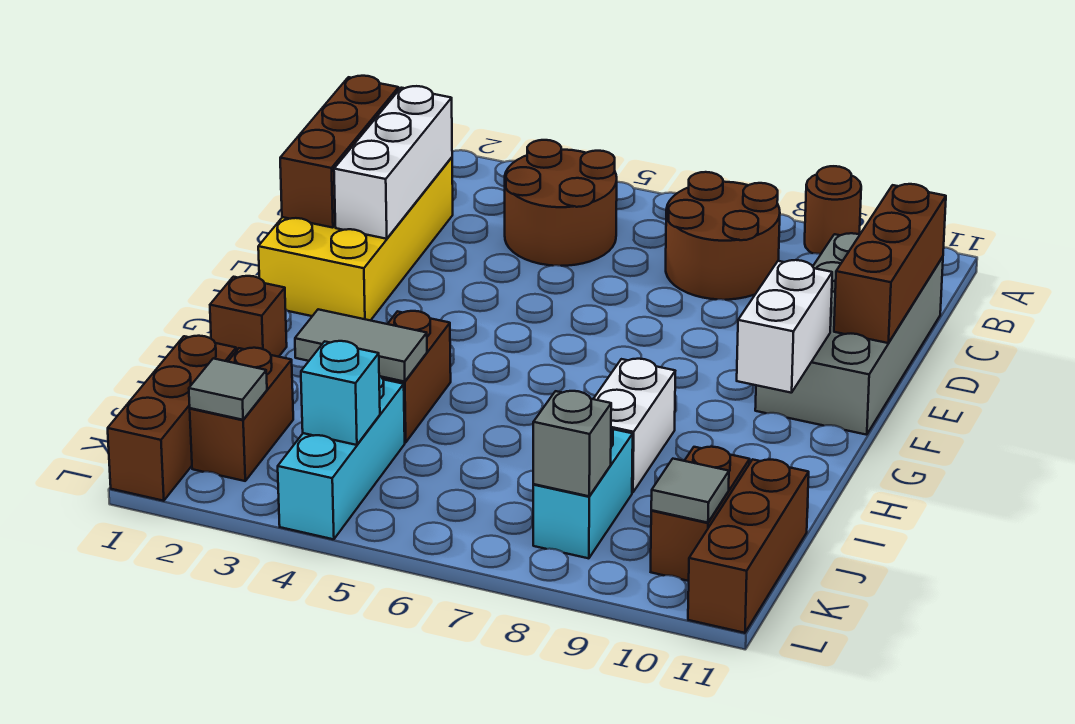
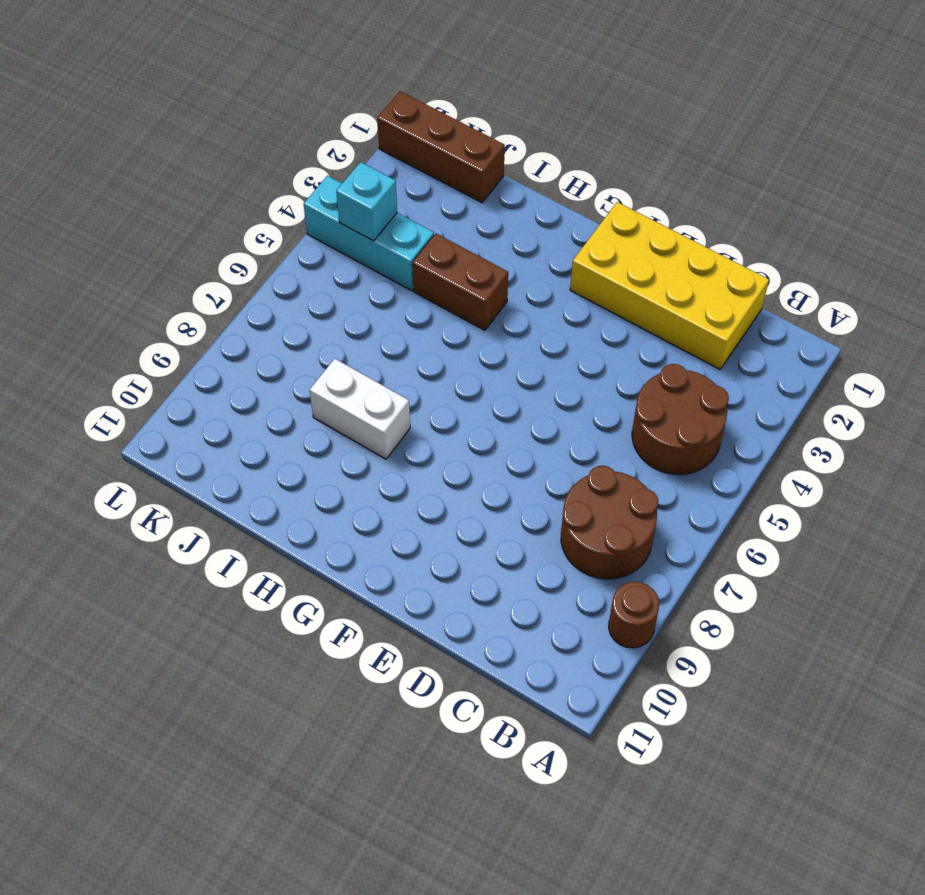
none -> grey 2x4 brick [755,233,943,435]
none -> brown 1x1 brick [210,276,287,357]
none -> brown 1x2 brick [190,348,293,481]

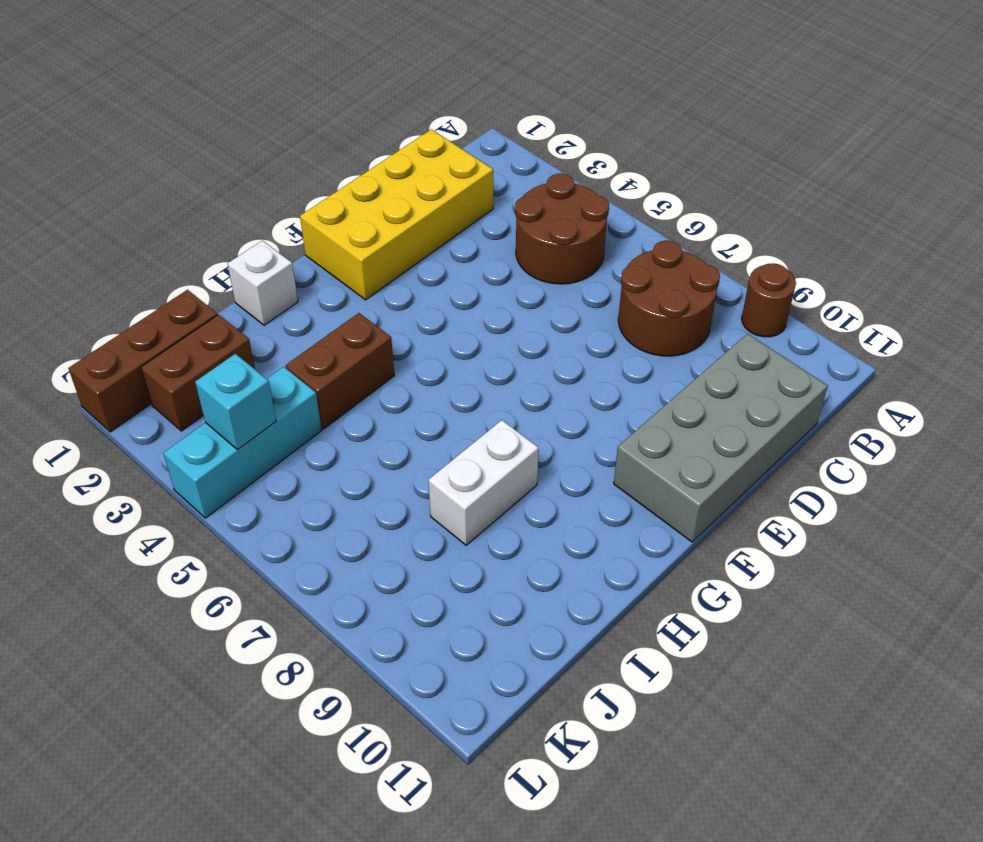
white 1x1 brick [228,241,298,325] -> brown 1x1 brick [210,276,287,357]
none -> cyan 1x2 brick [533,428,633,558]
none -> brown 1x2 brick [651,447,750,581]
none -> brown 1x3 brick [688,459,809,633]

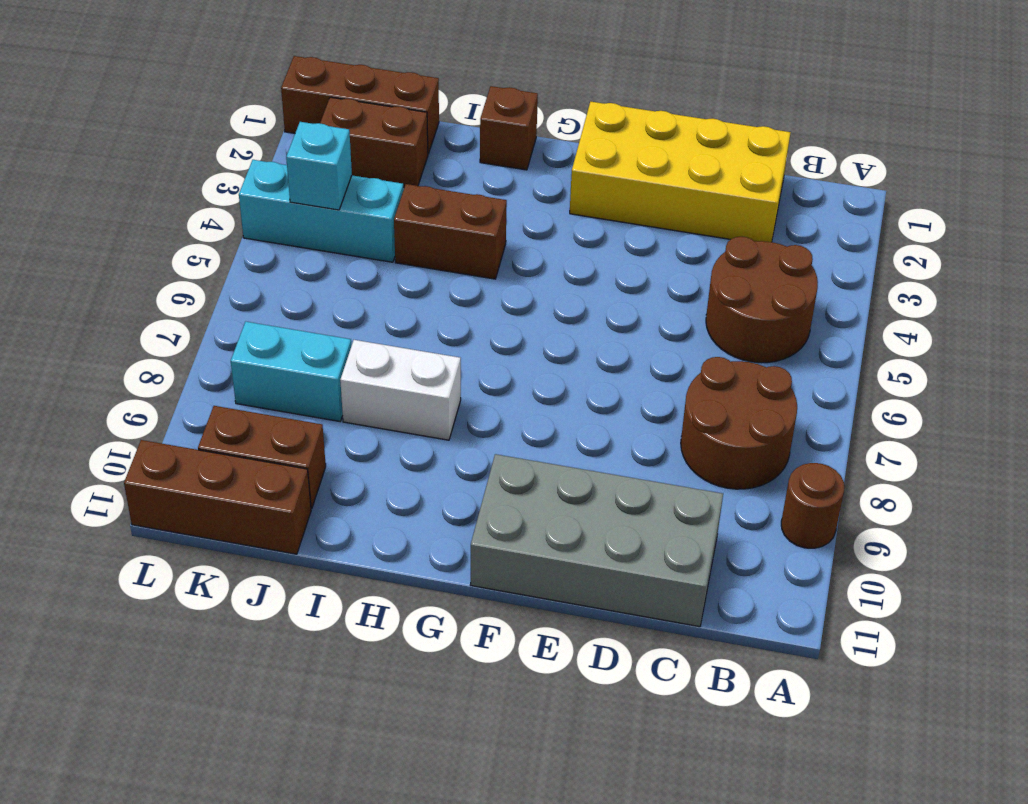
none -> brown 1x3 brick [280,76,399,228]
none -> white 1x3 brick [334,86,452,239]
none -> brown 1x3 brick [834,184,946,343]

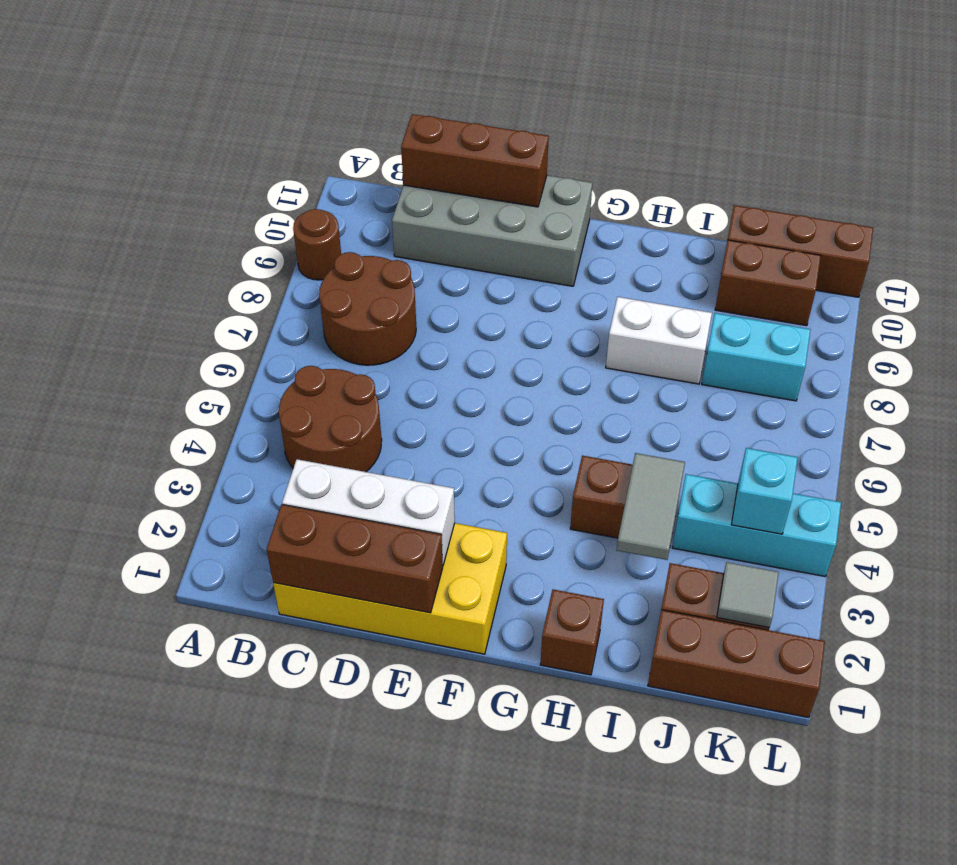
none -> white 1x2 brick [737,260,832,393]
none -> grey 1x1 brick [533,391,611,496]
none -> grey 1x1 tile [651,459,729,523]

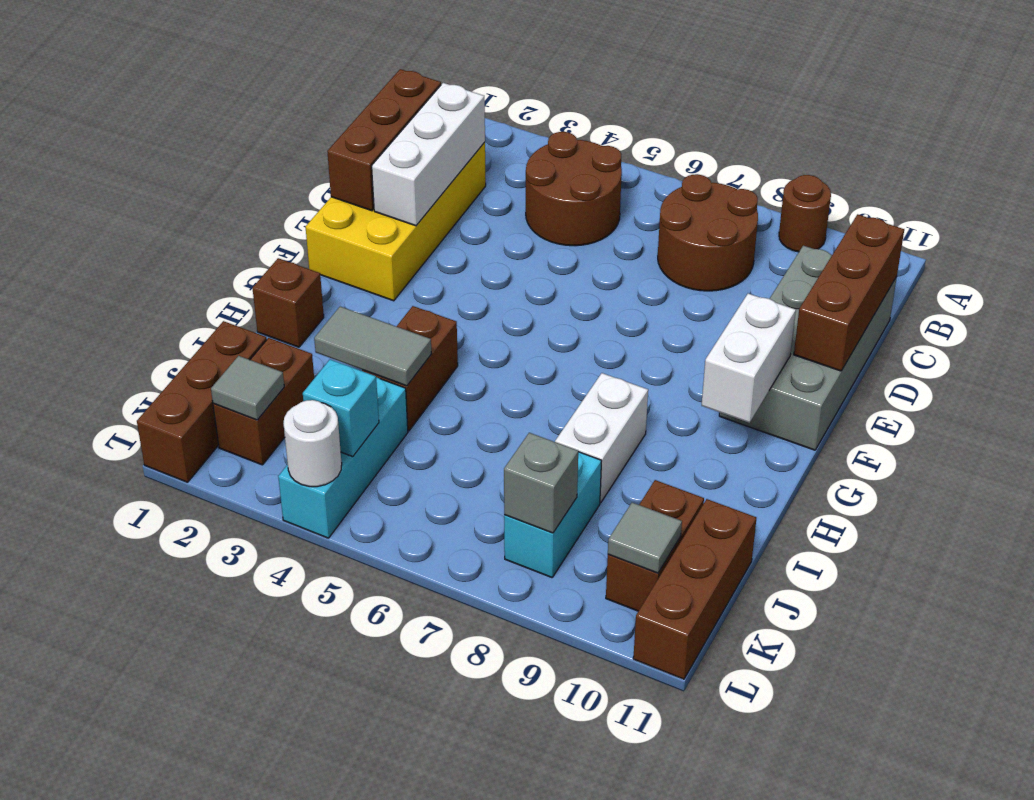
white 1x1 round brick [284,400,342,487] -> none

